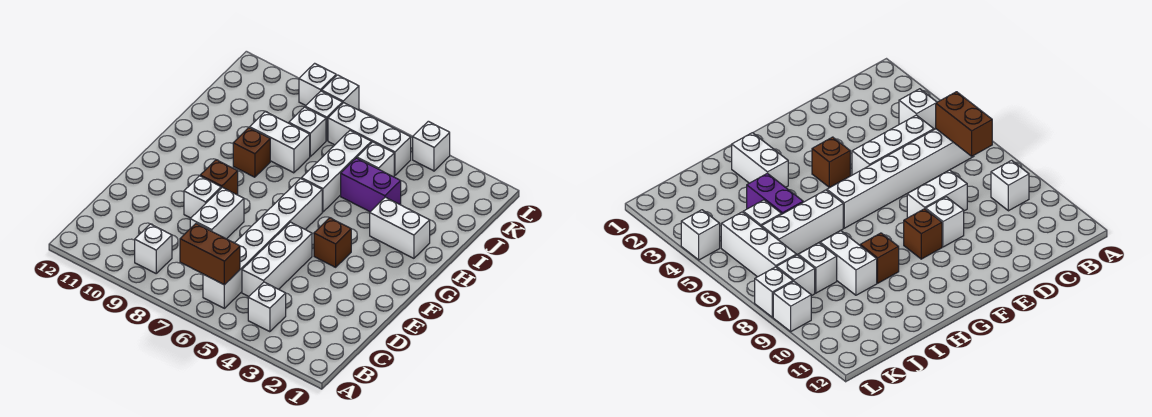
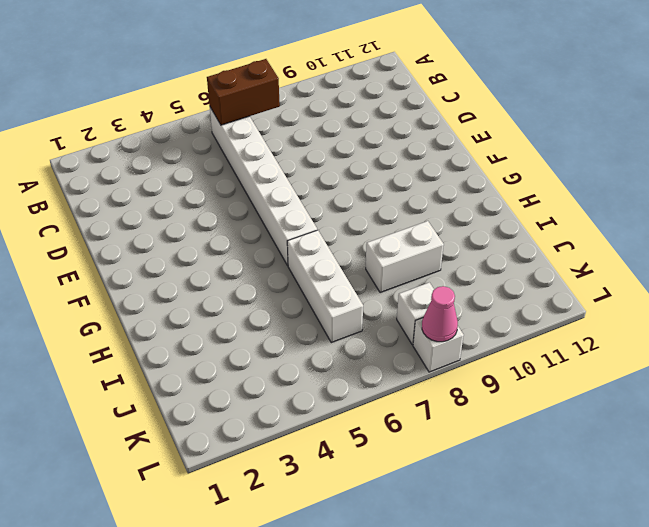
pink 1x1 cone [422,286,458,342] -> none
none -> white 1x1 brick [248,282,286,332]
none -> white 1x1 brick [135,224,172,273]
none -> white 1x3 brick [242,222,312,296]

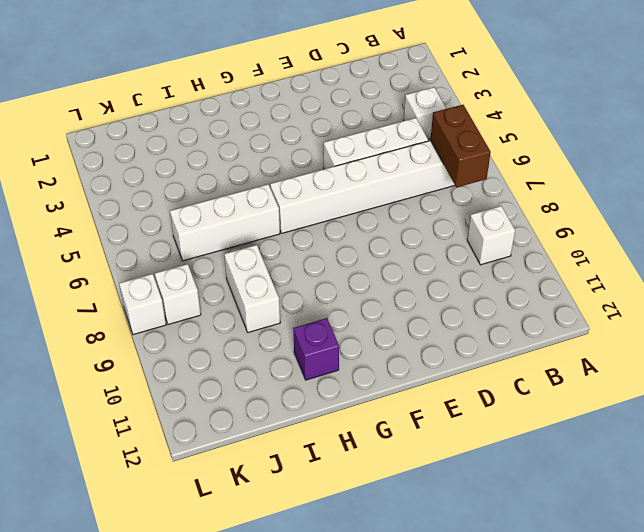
purple 1x1 brick [293,318,339,380] -> none
none -> white 1x2 brick [190,187,244,239]
none -> white 1x1 brick [184,176,221,218]
none -> brown 1x1 brick [314,218,351,267]

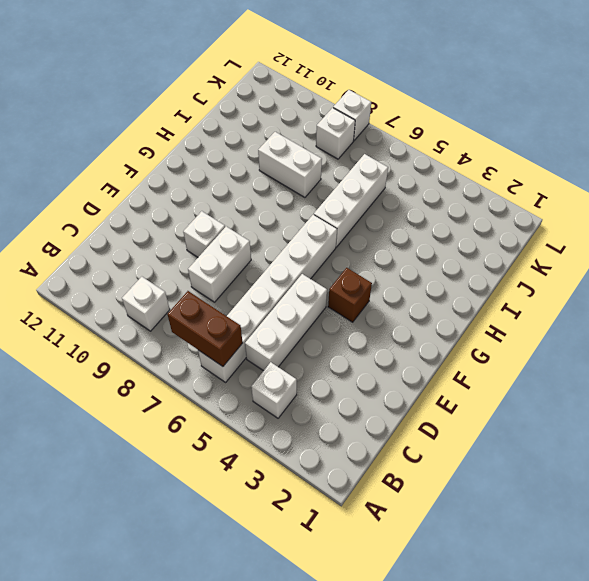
none -> brown 1x1 brick [200,160,238,195]
none -> white 1x2 brick [370,197,430,258]
none -> brown 1x1 brick [233,128,270,177]

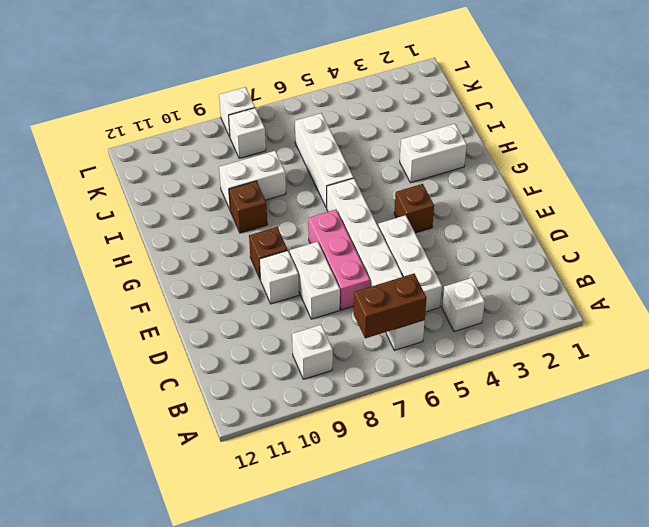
pink 1x3 brick [308,210,370,310] -> none
none -> purple 1x2 brick [341,158,401,212]
none -> white 1x1 brick [357,142,394,177]
none -> white 1x1 brick [289,107,326,156]

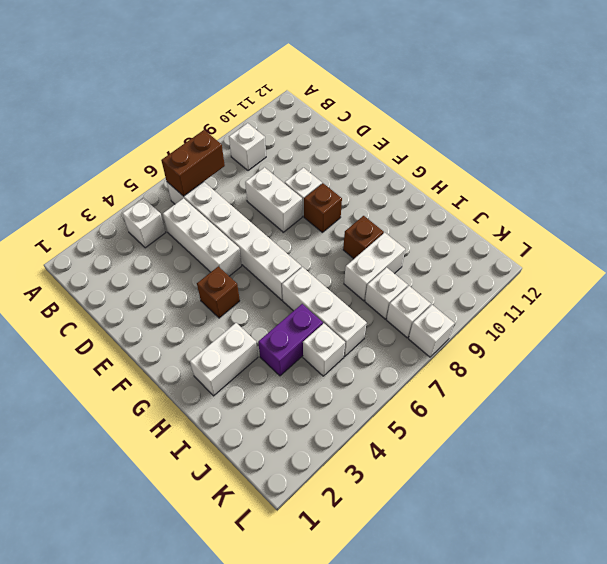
none -> white 1x3 brick [328,103,411,175]
none -> white 1x1 brick [413,121,450,171]
none -> white 1x1 brick [299,63,336,105]

